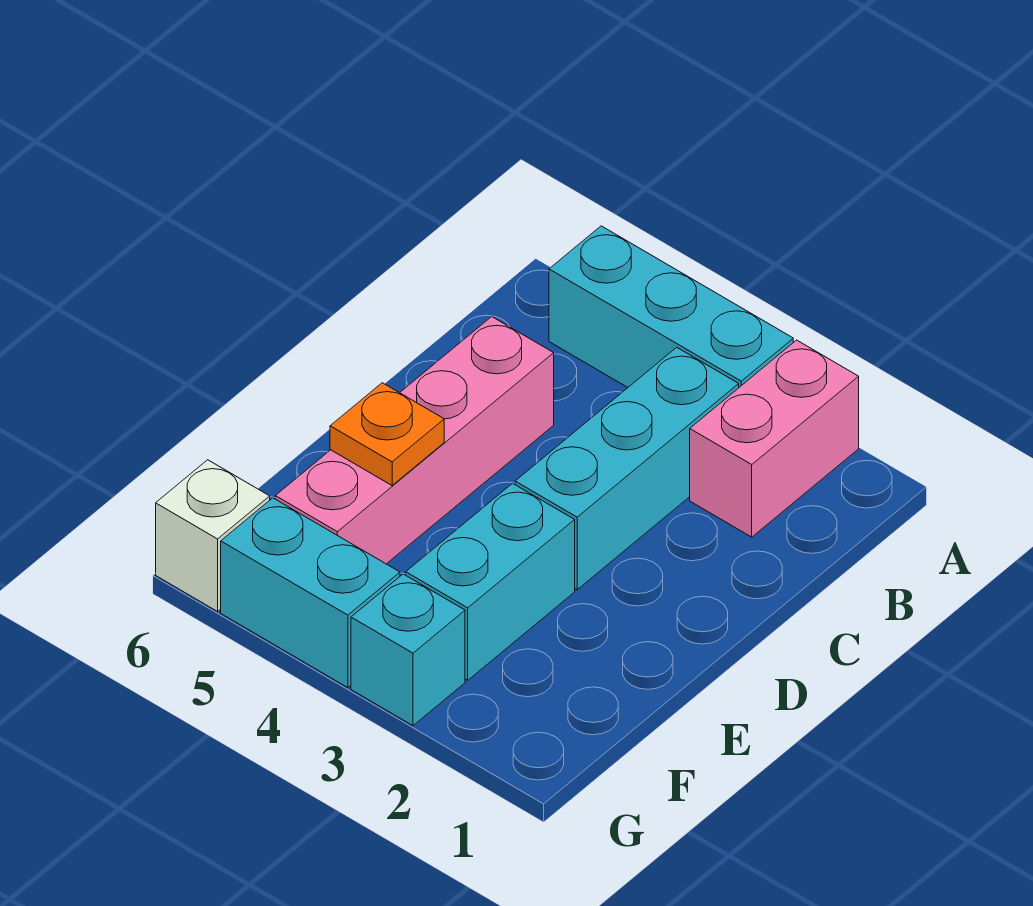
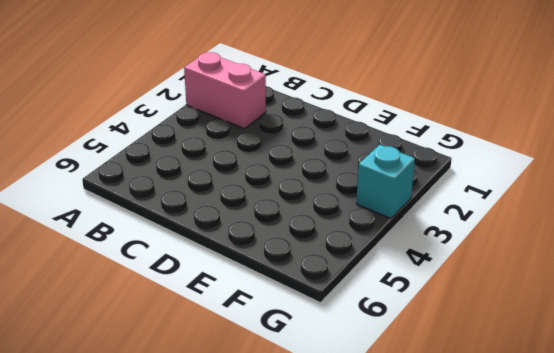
none -> cyan 1x3 brick [549,226,793,387]
none -> cyan 1x3 brick [515,347,739,590]

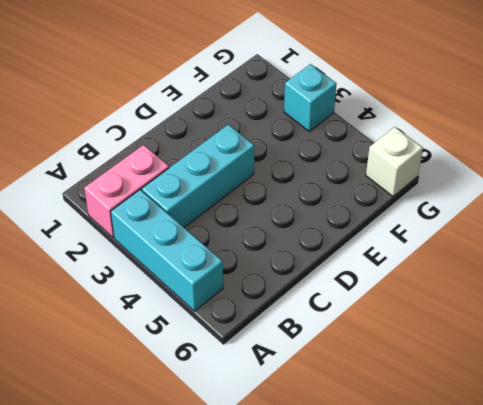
none -> pink 1x4 brick [275,317,554,564]
none -> cyan 1x2 brick [406,483,575,680]

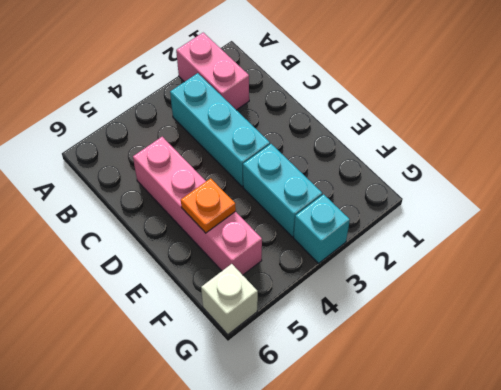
none -> cyan 1x3 brick [549,226,793,387]
none -> cyan 1x2 brick [221,498,400,688]

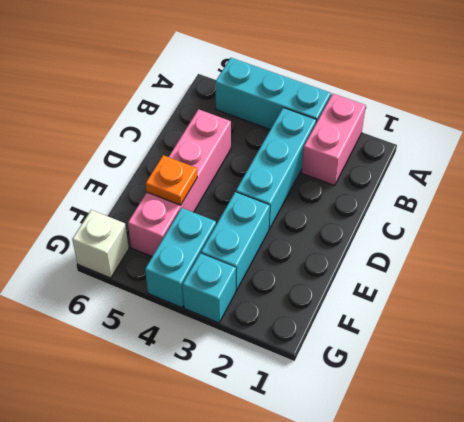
cyan 1x2 brick [145,208,216,308] -> cyan 1x2 brick turned to [221,498,400,688]

